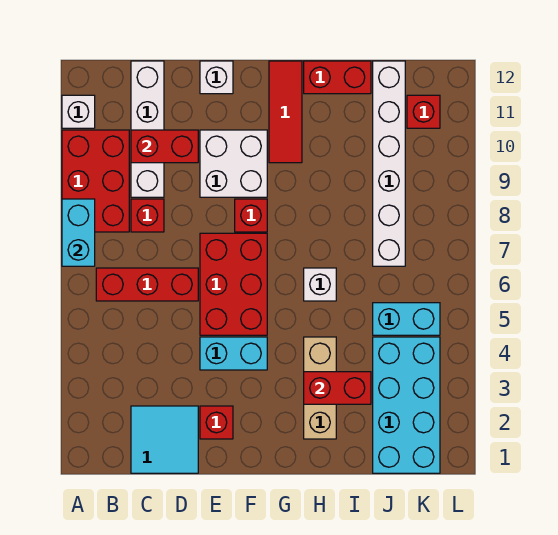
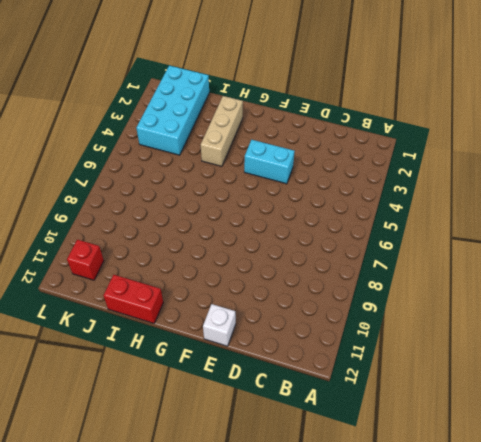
none -> red 2x3 brick [62,130,129,232]
none -> white 1x1 brick [62,95,95,128]
none -> red 1x3 brick [96,268,198,301]

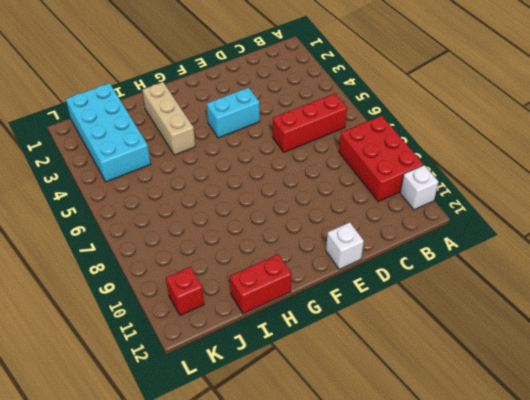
none -> cyan 2x2 tile [131,406,198,473]
none -> red 1x1 brick [131,199,164,232]
none -> white 1x4 brick [131,61,164,197]

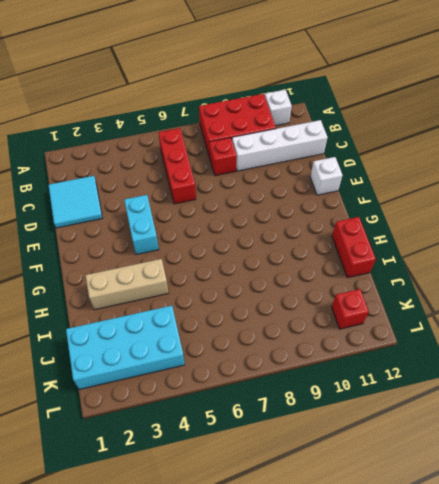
none -> red 1x1 brick [200,406,233,439]
none -> red 2x3 brick [200,233,267,335]
none -> white 2x2 brick [200,130,267,197]

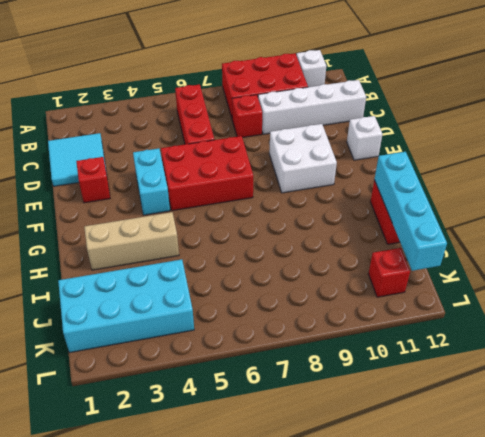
cyan 1x4 brick [374,152,447,271] -> none
none -> red 1x1 brick [235,199,267,232]
none -> red 1x3 tile [269,61,302,163]
none -> white 1x1 brick [304,268,336,301]

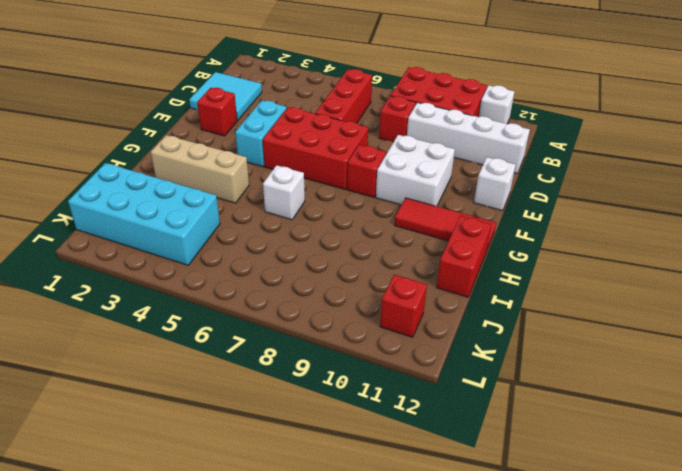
none -> cyan 1x2 brick [373,303,440,335]
none -> white 1x6 brick [373,61,405,266]
none -> cyan 1x2 brick [62,199,95,266]

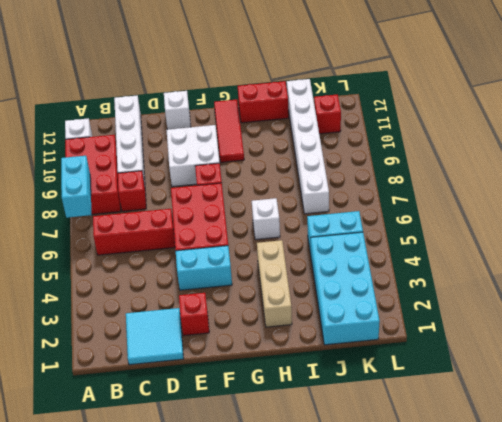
none -> red 1x2 brick [131,130,198,163]
none -> red 1x2 brick [304,372,371,404]

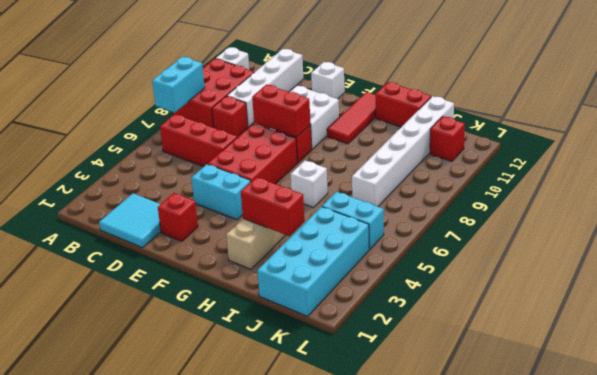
red 1x2 brick [252,85,311,137] -> red 1x2 brick moved to [131,130,198,163]

